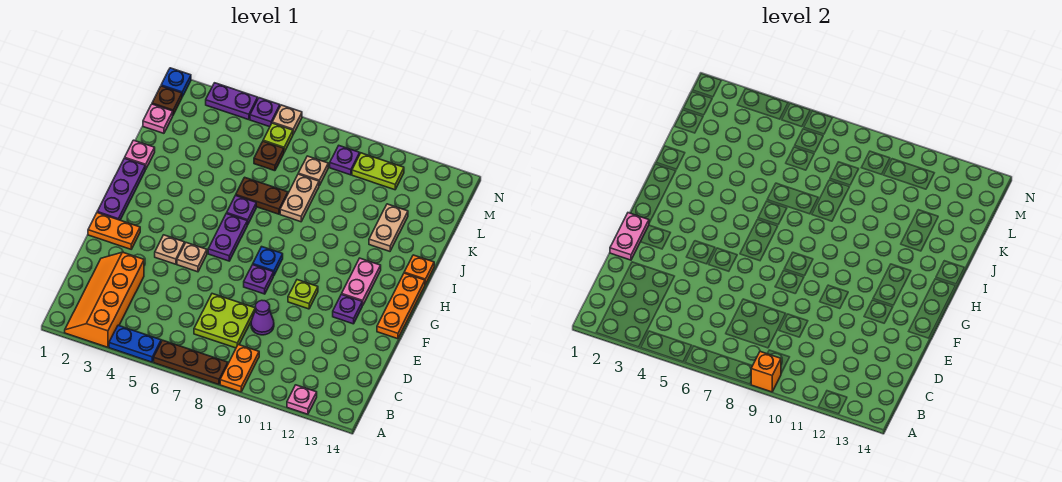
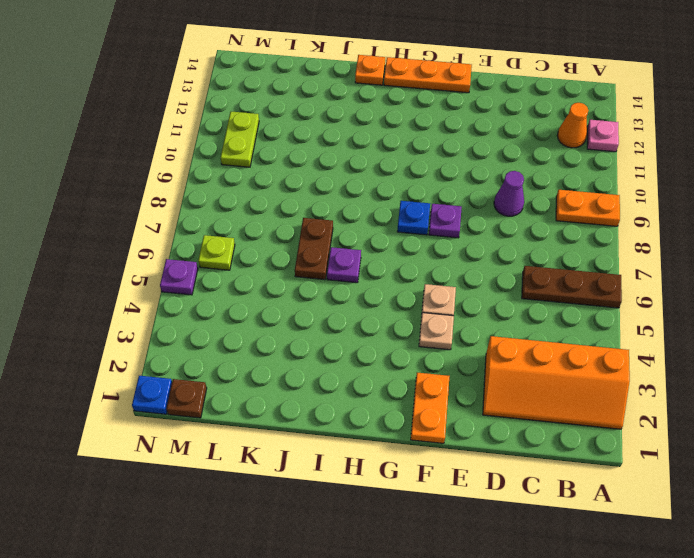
brown 1x3 plate [522,266,622,308] -> brown 1x3 plate turned to [154,340,228,385]
orange 1x1 cone [557,103,589,148] -> none
none -> blue 1x2 plate [109,325,161,362]
none -> lime 2x2 plate [194,294,255,348]
none -> lime 1x1 plate [288,280,318,309]
none -> purple 1x1 plate [333,294,363,324]

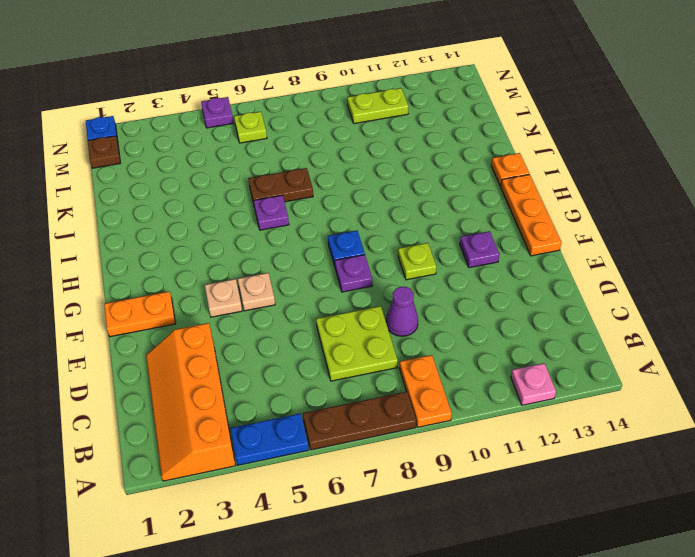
none -> purple 1x3 plate [97,158,146,220]
none -> purple 1x2 plate [208,213,247,261]
none -> pink 1x2 plate [342,258,381,305]
none -> pink 1x1 plate [125,140,155,169]

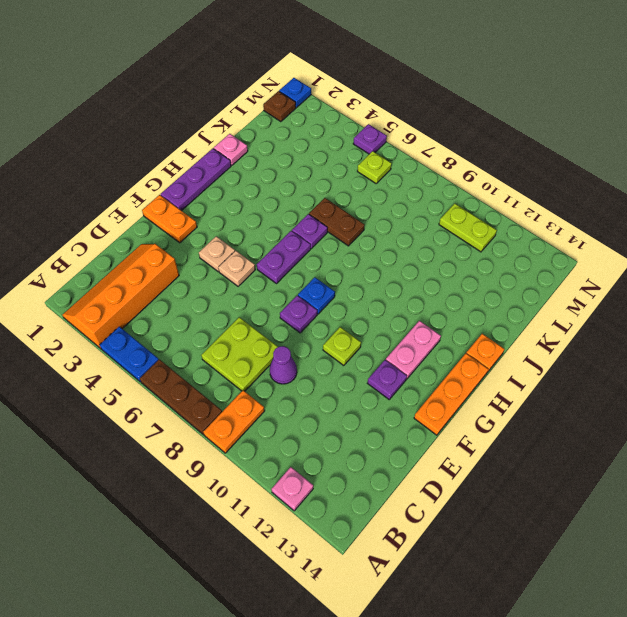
none -> tan 1x2 plate [280,174,319,222]
none -> tan 1x2 plate [369,204,408,251]
none -> pink 1x1 plate [143,104,173,133]
none -> brown 1x1 plate [254,141,284,171]

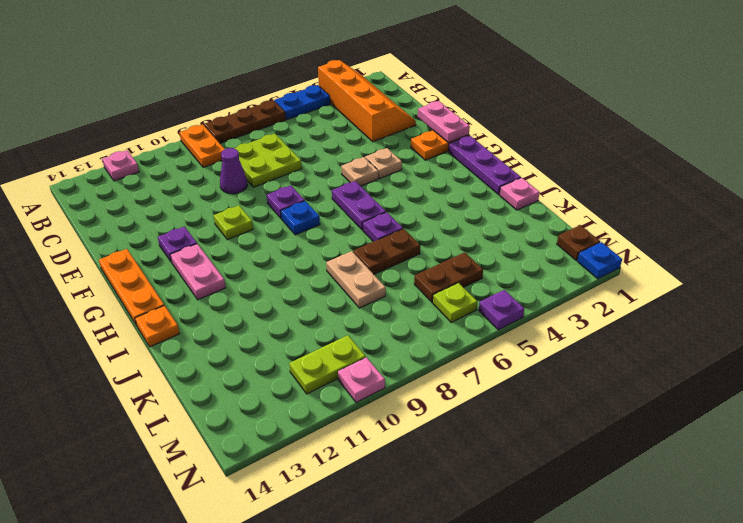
brown 1x2 plate [414,252,483,302] -> brown 1x1 plate [254,141,284,171]
pink 1x1 plate [338,357,385,403] -> pink 1x1 plate moved to [143,104,173,133]
none -> tan 1x2 plate [369,204,408,251]
none -> tan 1x1 plate [298,156,328,186]
none -> purple 1x1 plate [330,146,360,175]
none -> purple 1x2 plate [206,83,258,120]

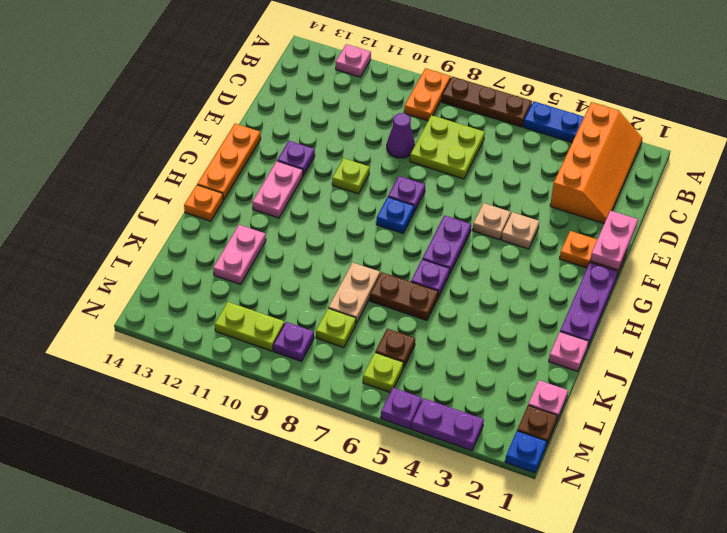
pink 1x2 plate [213,225,266,284] -> tan 1x2 plate [369,204,408,251]
lime 1x1 plate [316,308,356,348] -> tan 1x1 plate [298,156,328,186]
none -> tan 1x1 plate [272,105,302,134]
none -> orange 1x1 brick [751,352,781,392]

